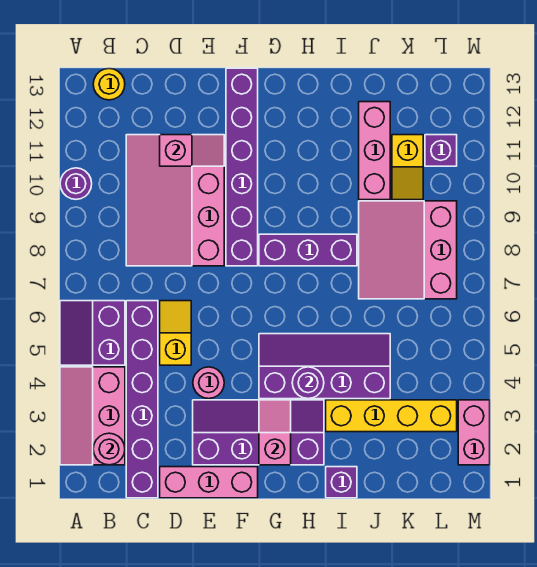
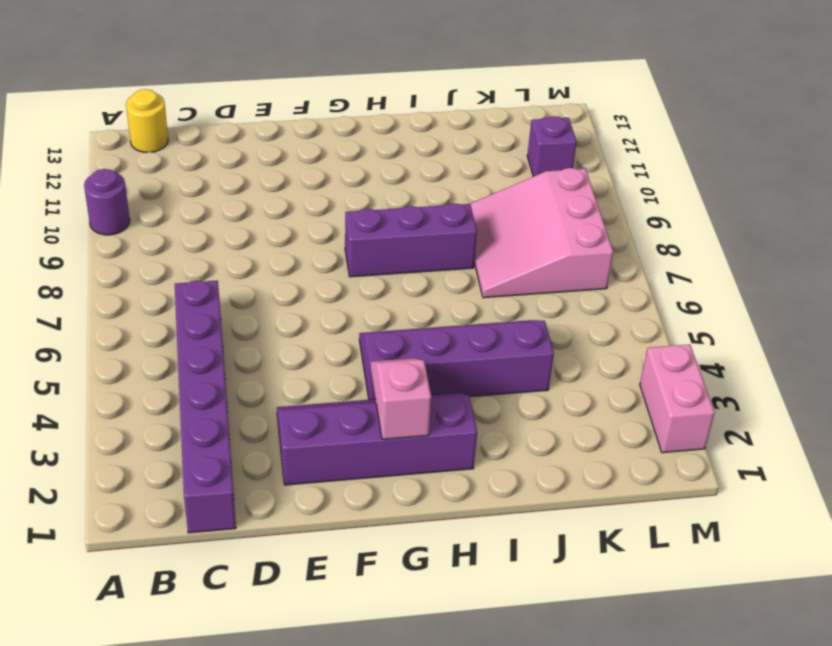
none -> pink 2x3 slope [60,367,125,465]
none -> purple 2x2 slope [60,301,125,365]
none -> pink 3x4 slope [126,135,224,266]

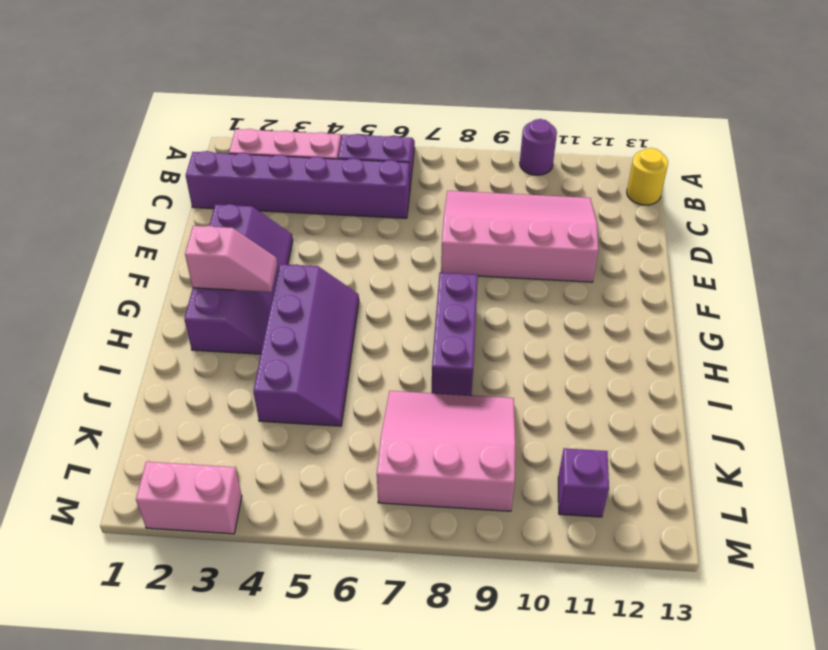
none -> pink 1x3 brick [160,467,258,498]
none -> yellow 1x2 slope [160,301,191,365]
none -> pink 1x1 round brick [193,367,224,399]

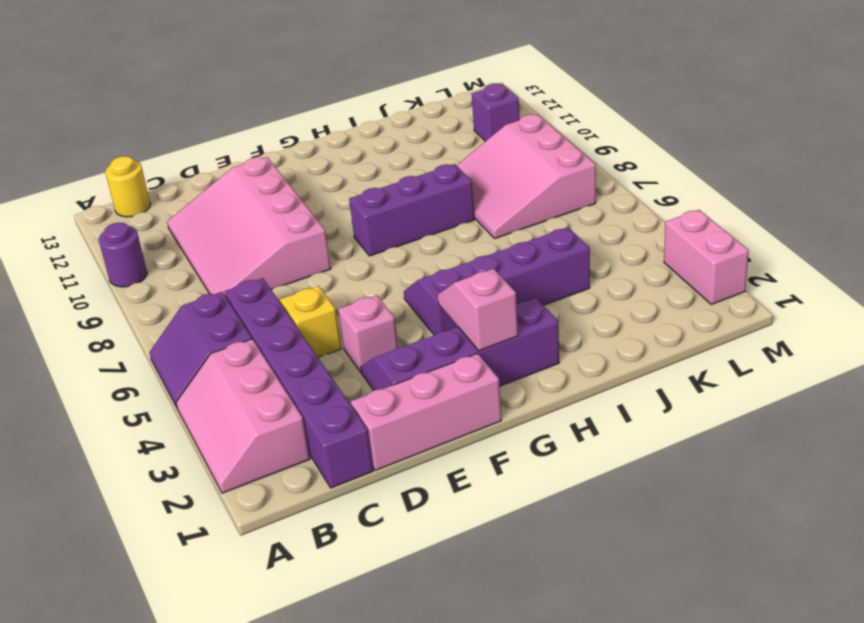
pink 1x1 brick [338,295,398,373] -> pink 1x1 round brick [193,367,224,399]
none -> purple 1x6 brick [226,68,258,266]
none -> purple 1x1 brick [326,467,357,498]
none -> yellow 1x4 brick [326,400,457,432]

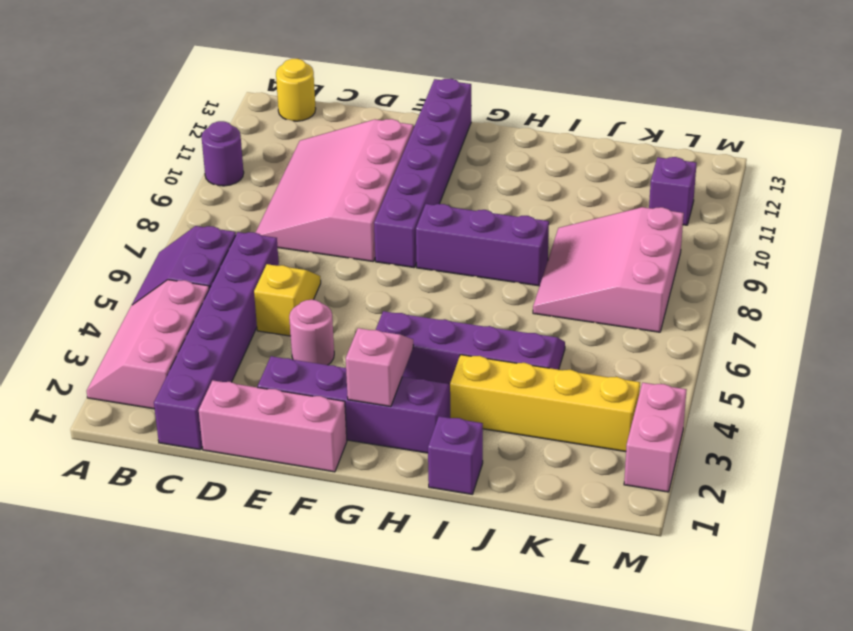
none -> pink 1x3 brick [359,102,390,200]
none -> yellow 1x2 slope [392,135,423,200]
none -> pink 1x1 round brick [93,433,125,465]

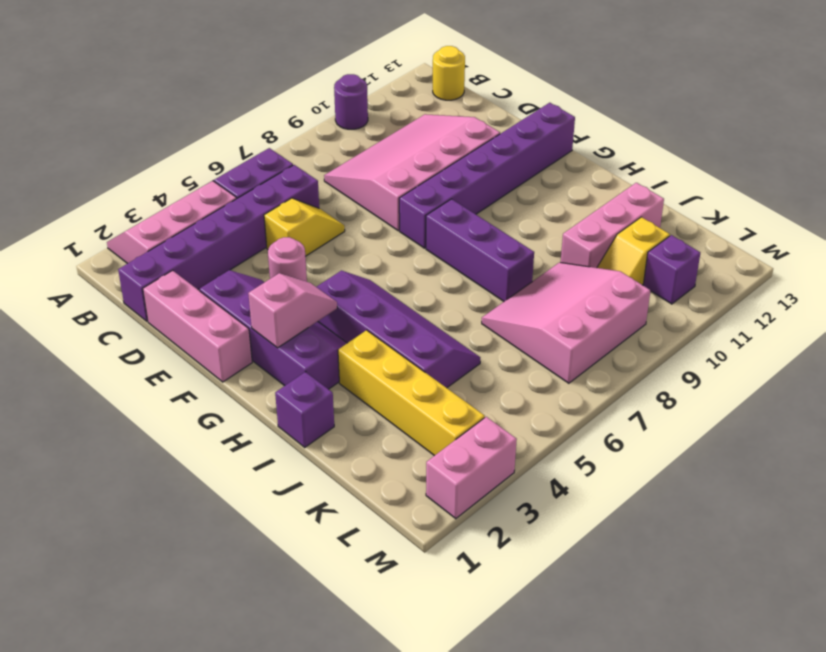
none -> pink 1x1 round brick [93,433,125,465]
none -> pink 1x2 slope [160,135,224,166]
none -> purple 1x1 round brick [292,367,324,399]

